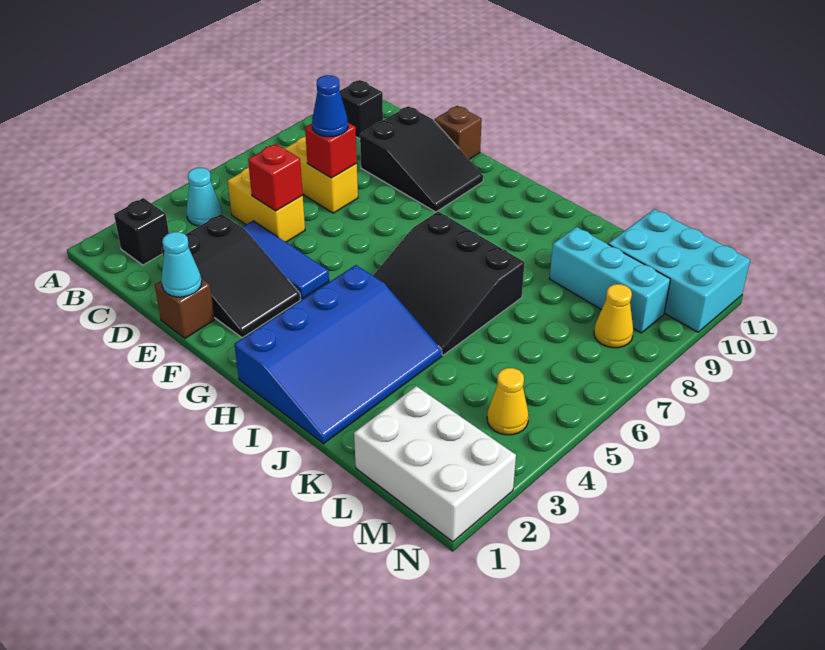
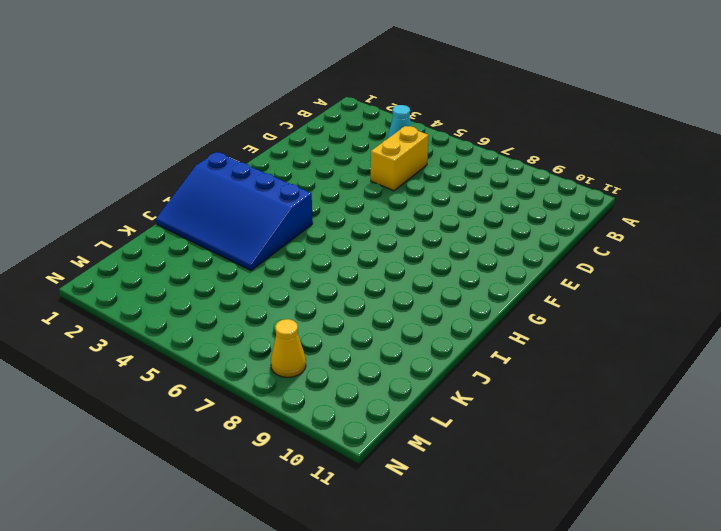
none -> black 1x1 brick [114,198,169,265]
none -> black 1x1 brick [340,80,383,139]
none -> yellow 1x2 brick [284,137,358,213]

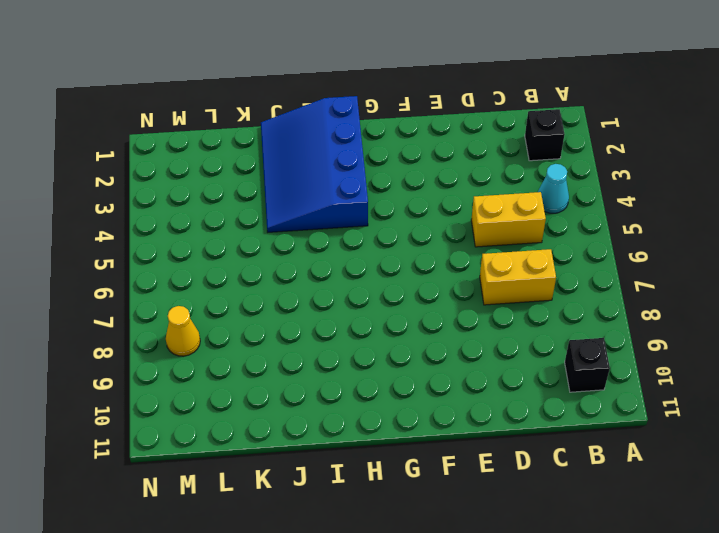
none -> black 2x3 slope [162,214,301,338]
none -> blue 1x3 tile [242,221,329,299]
none -> black 2x3 slope [360,106,483,212]

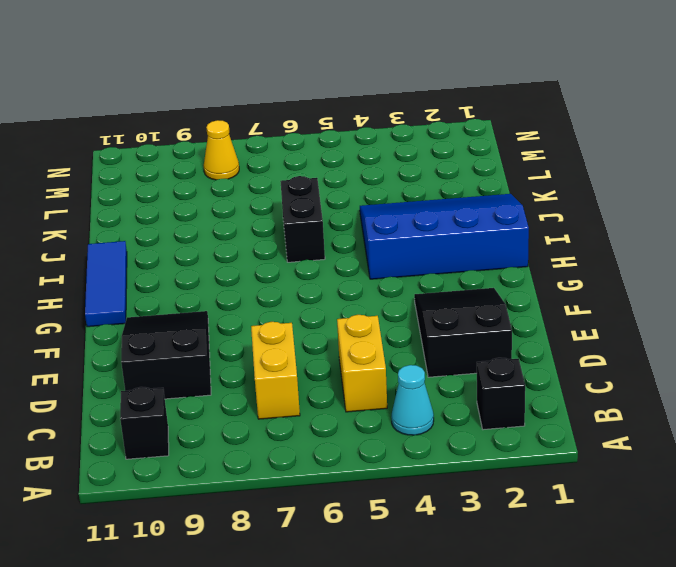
blue 1x3 tile [85,241,127,327] -> blue 1x3 tile moved to [242,221,329,299]
black 1x2 brick [280,176,325,262] -> black 3x3 slope [373,211,525,355]
none -> brown 1x1 brick [155,278,215,338]
none -> brown 1x1 brick [434,106,482,159]
none -> cyan 1x3 brick [549,227,670,333]

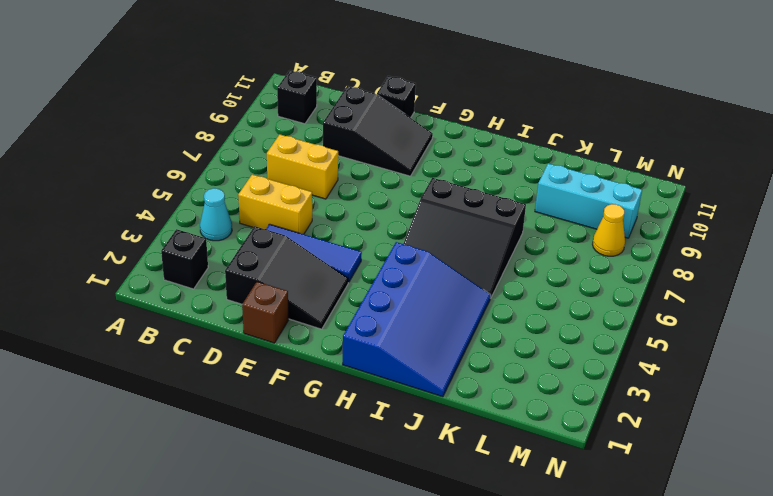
black 1x1 brick [377,76,416,118] -> brown 1x1 brick [434,106,482,159]
none -> white 2x3 brick [354,386,516,542]
none -> cyan 2x3 brick [608,209,750,332]
none -> yellow 1x1 cone [487,368,529,435]

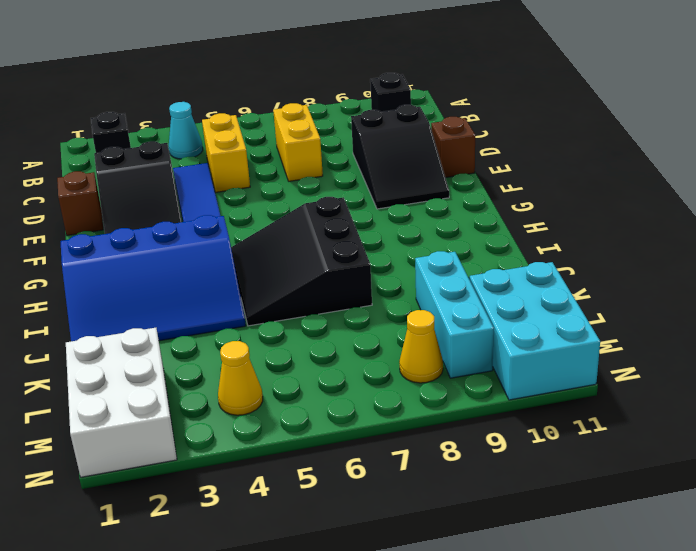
none -> red 1x1 brick [248,144,303,211]
none -> red 1x1 brick [305,123,357,178]
none -> cyan 1x1 cone [161,232,202,297]

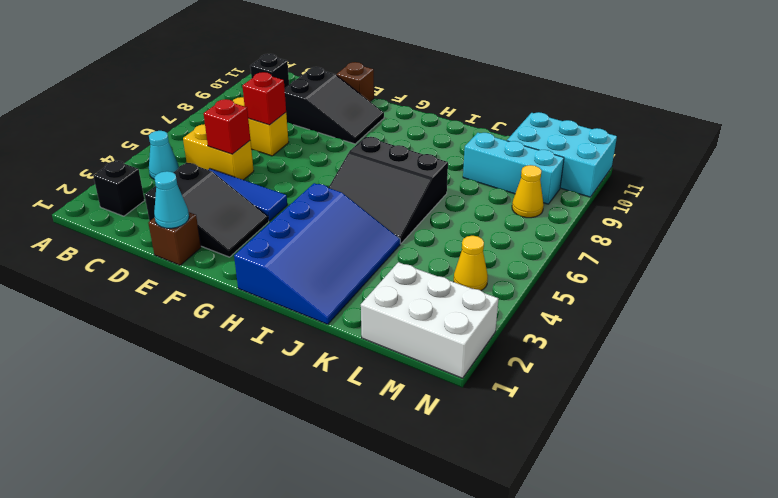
none -> blue 1x1 cone [312,75,348,137]

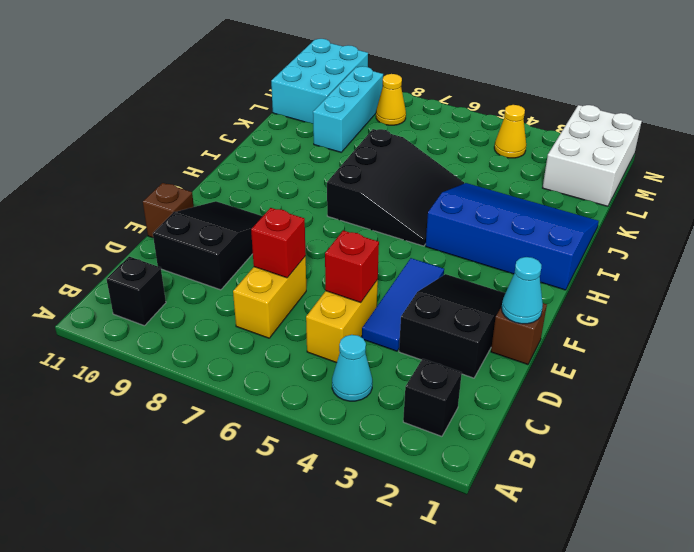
none -> blue 1x1 cone [312,75,348,137]

